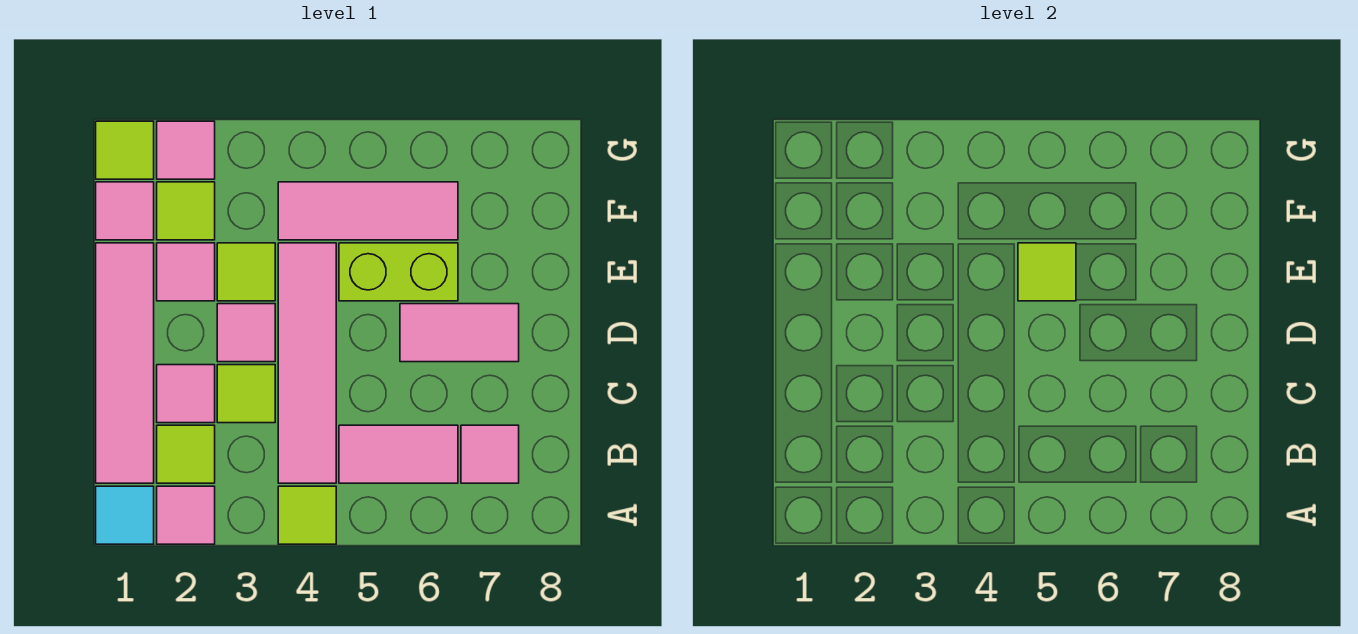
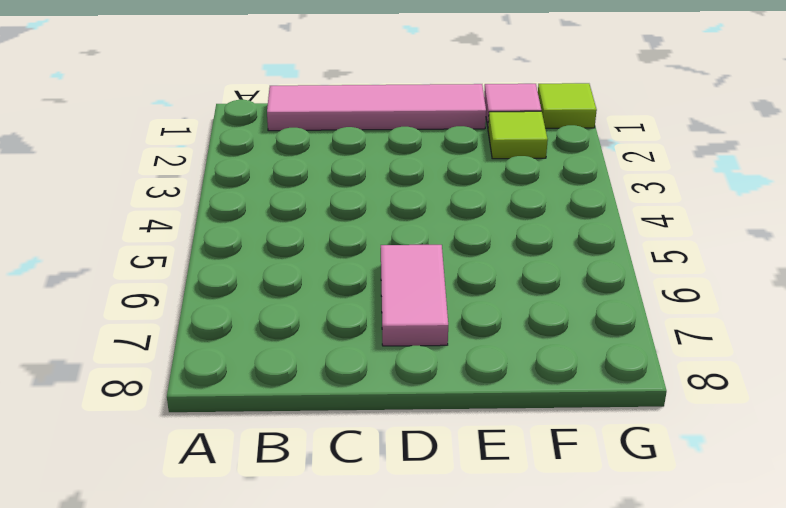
none -> cyan 1x1 tile [96,486,154,544]
none -> pink 1x1 tile [157,486,215,544]
none -> lime 1x1 tile [278,486,336,544]

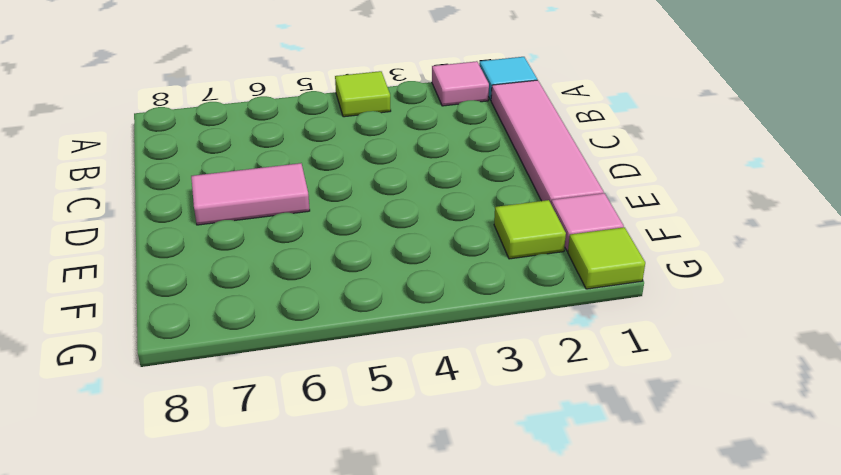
none -> lime 1x1 tile [157,425,215,483]
none -> pink 1x4 tile [278,243,336,483]
none -> pink 1x2 tile [339,425,458,483]

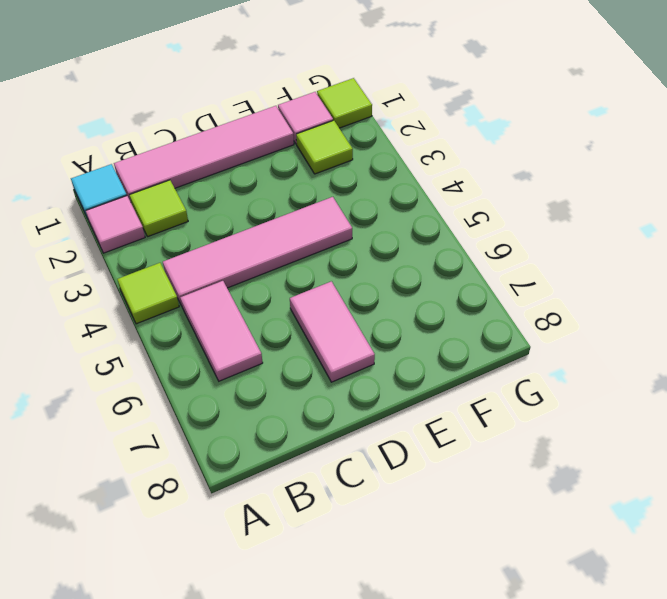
none -> pink 1x1 tile [461,425,519,483]
none -> pink 1x1 tile [157,365,215,423]
none -> lime 1x1 tile [217,365,275,423]

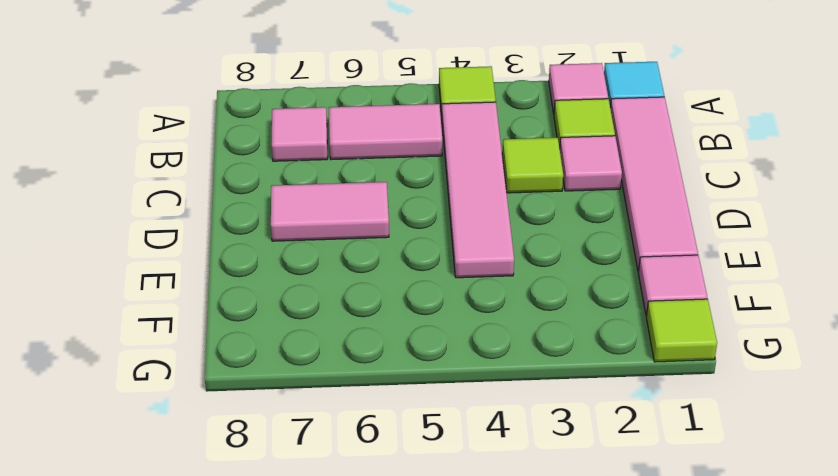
none -> pink 1x1 tile [217,304,275,362]
none -> pink 1x1 tile [157,243,215,301]
none -> lime 1x1 tile [217,243,275,301]

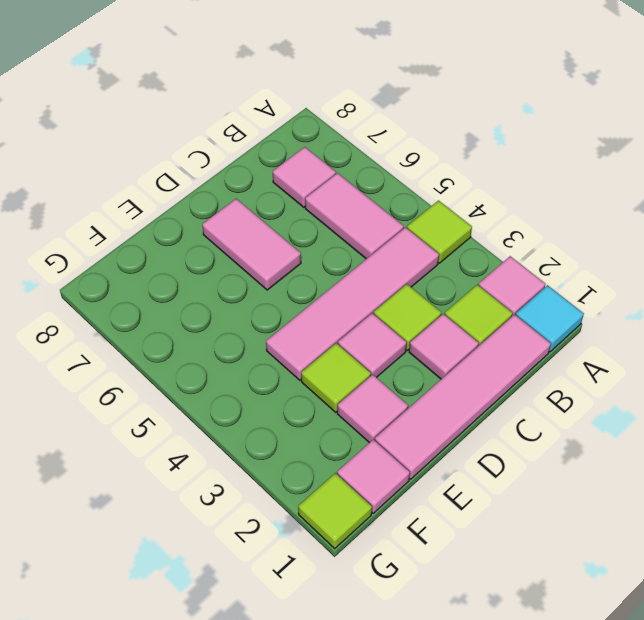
none -> lime 1x2 brick [339,243,458,301]
none -> lime 1x1 tile [157,182,215,240]
none -> pink 1x3 tile [278,182,458,240]

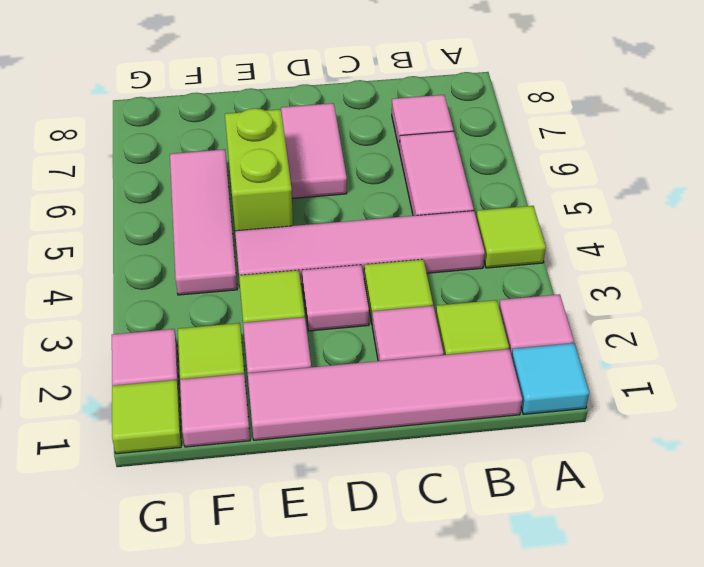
none -> lime 1x1 tile [1018,243,1076,301]

